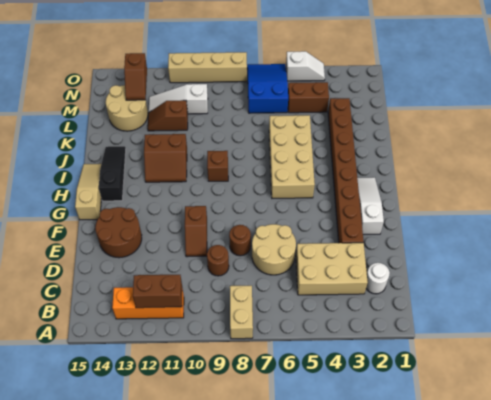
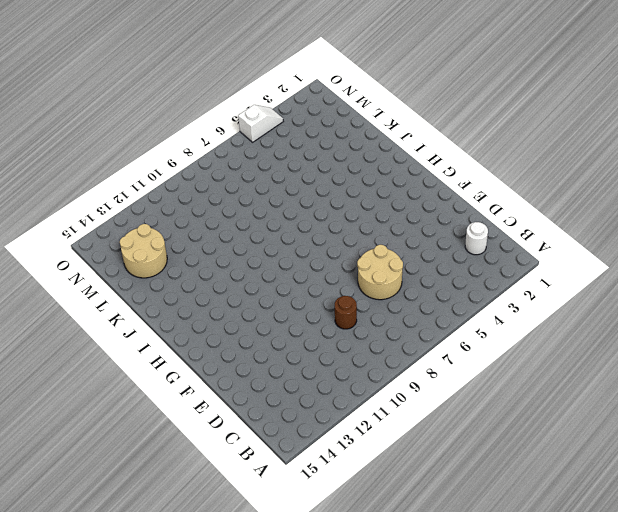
none -> tan 1x2 brick [230,285,253,339]
none -> orange 1x3 brick [112,287,184,319]
none -> tan 2x3 brick [296,243,368,295]

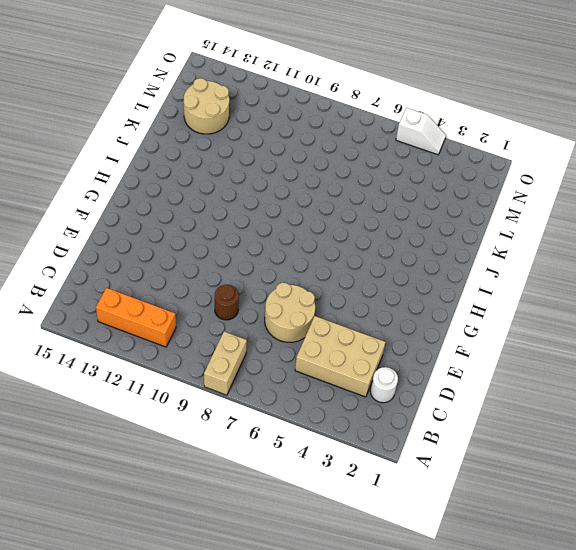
none -> brown 1x8 brick [328,98,364,243]
none -> brown 1x1 round brick [229,225,251,256]
none -> brown 1x2 slope [185,206,207,257]

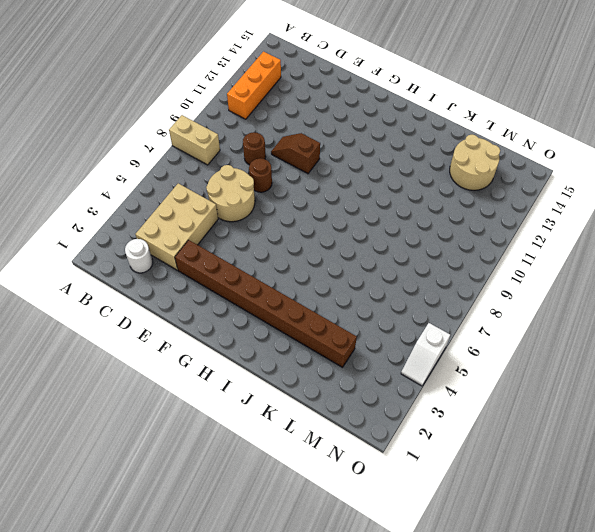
none -> brown 2x2 round brick [95,207,142,258]
none -> white 1x3 slope [357,177,384,234]
none -> tan 1x3 slope [75,164,101,220]

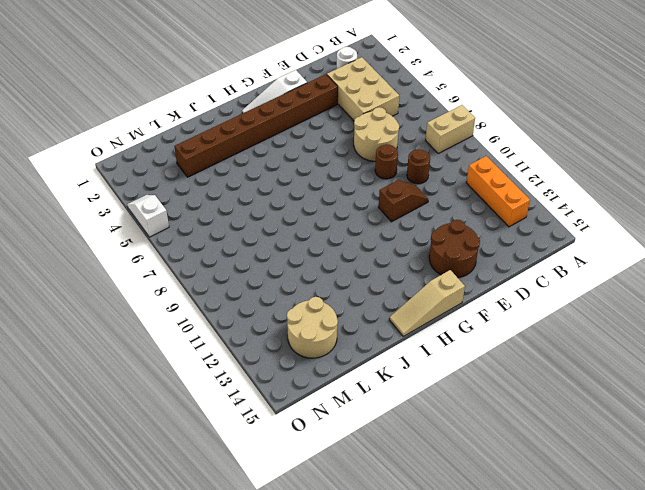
none -> tan 2x4 brick [269,115,315,198]
none -> black 1x3 slope [99,146,126,201]
none -> brown 1x1 brick [207,151,228,181]

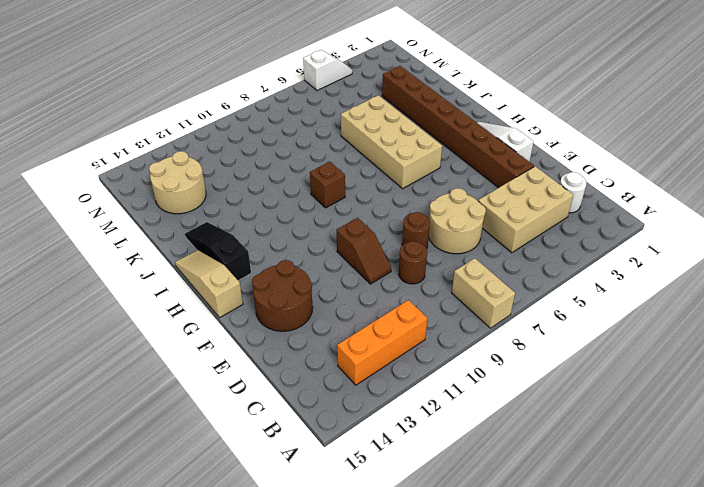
none -> brown 2x2 slope [144,134,187,182]
none -> brown 1x2 slope [148,100,188,131]
none -> brown 1x2 brick [288,82,329,113]

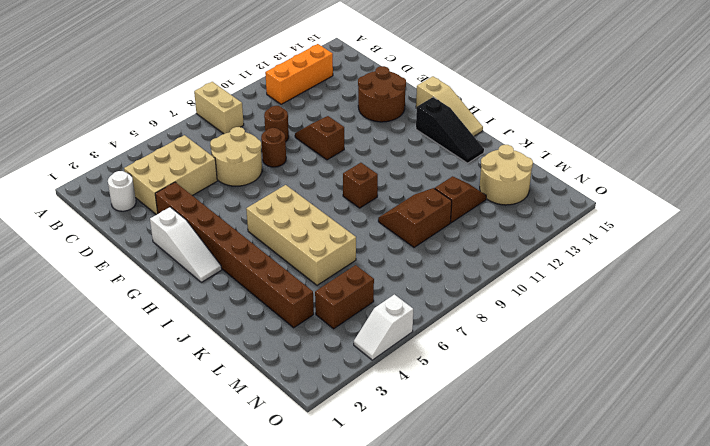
brown 2x2 slope [378,188,452,247] -> brown 2x2 slope moved to [144,134,187,182]
none -> blue 2x3 slope [247,64,288,113]
none -> white 1x3 slope [149,84,208,114]
none -> tan 1x4 brick [168,52,247,83]

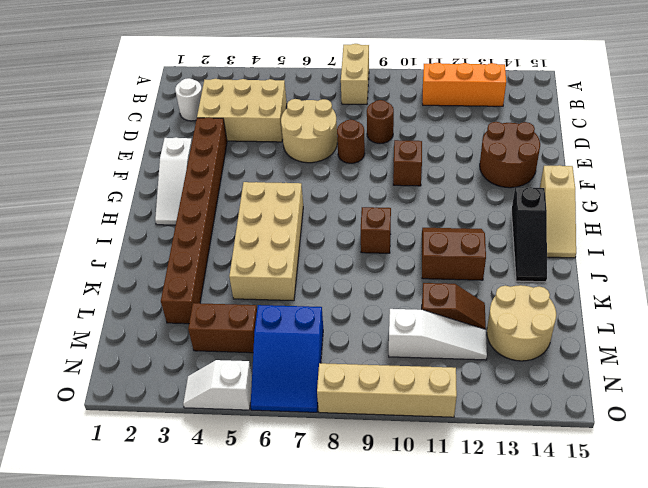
none -> brown 1x2 brick [133,275,182,308]
none -> brown 1x2 slope [124,53,147,100]

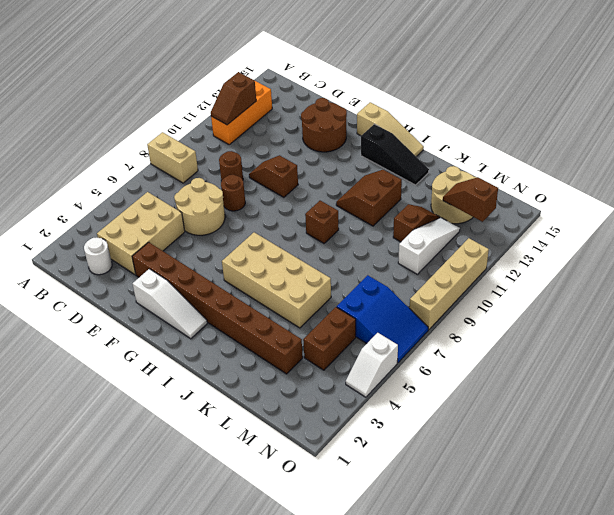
brown 1x2 slope [211,72,256,125] -> brown 1x2 brick [133,275,182,308]

